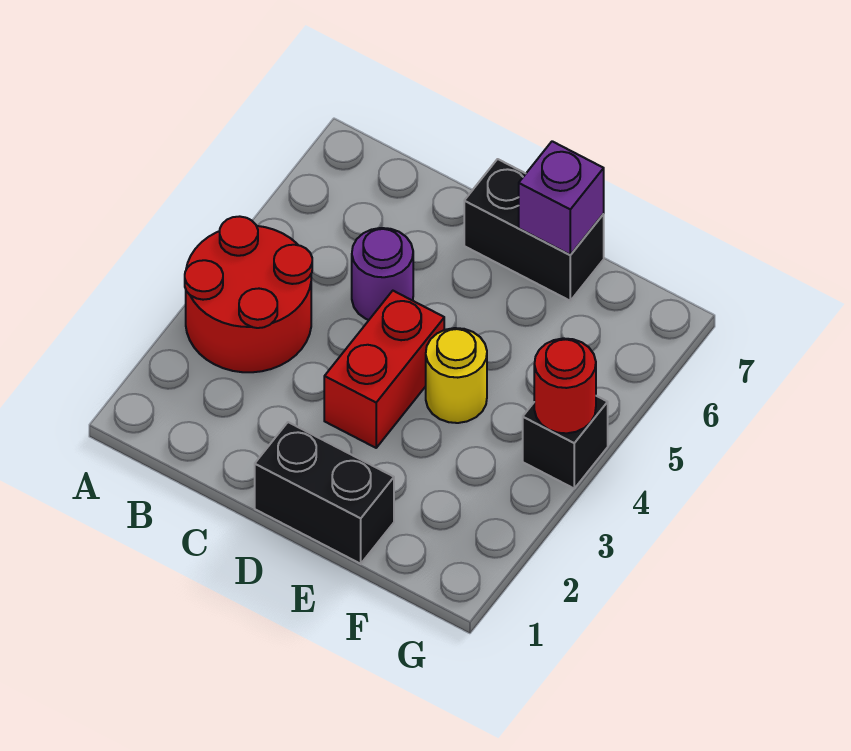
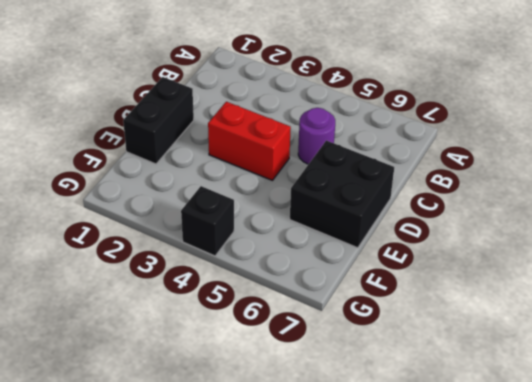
black 2x2 brick [290,140,394,248] -> black 1x2 brick [464,159,604,301]
none -> red 2x2 round brick [185,216,312,372]
none -> yellow 1x1 round brick [426,328,487,423]

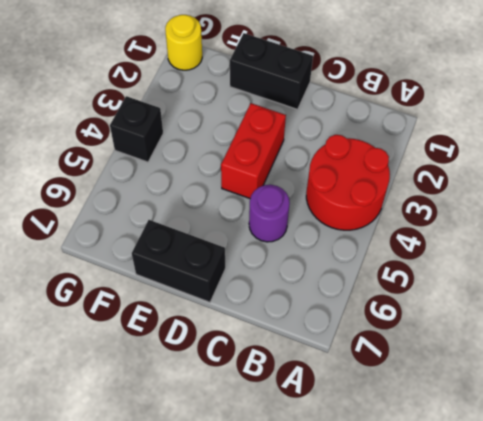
yellow 1x1 round brick [165,15,202,70] -> yellow 1x1 round brick moved to [426,328,487,423]
none -> purple 1x1 brick [519,141,604,255]
none -> red 1x1 round brick [534,338,596,433]

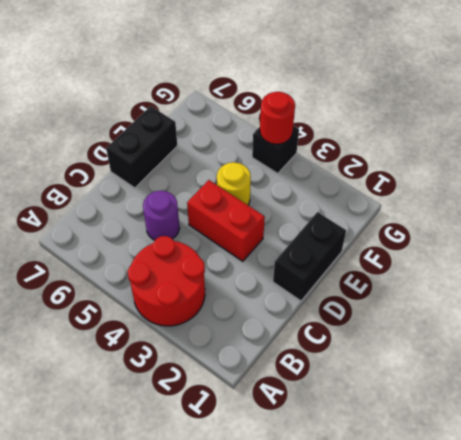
none -> purple 1x1 brick [519,141,604,255]

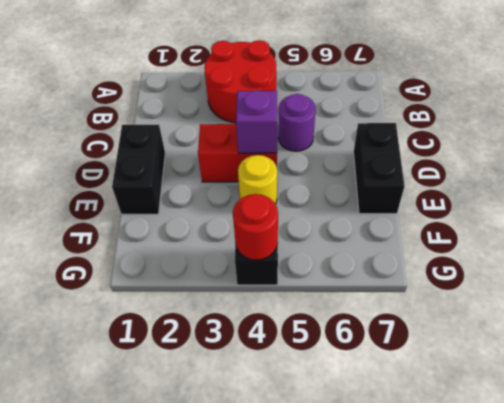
purple 1x1 brick [236,90,277,153] -> purple 1x1 brick moved to [519,141,604,255]

